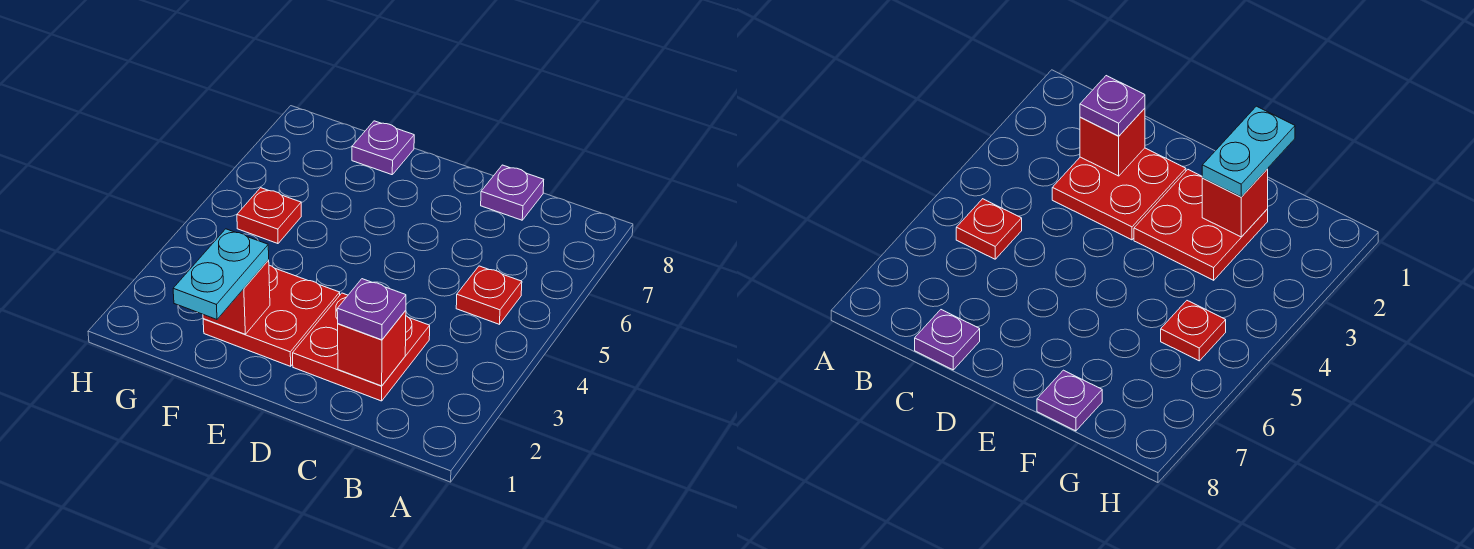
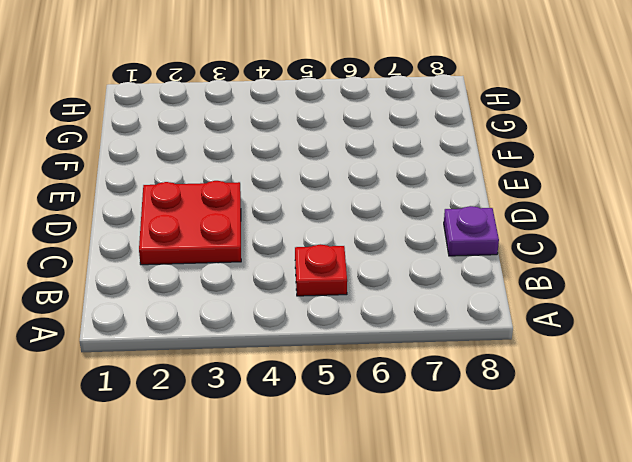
none -> red 2x2 plate [203,265,340,366]
none -> purple 1x1 plate [352,121,414,175]

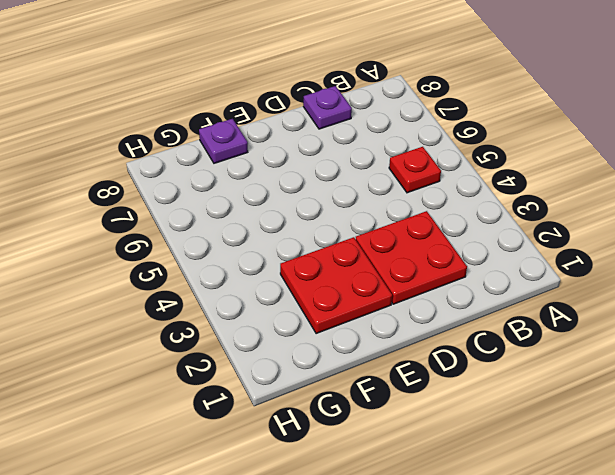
none -> red 1x1 plate [237,188,301,244]
none -> red 1x1 brick [338,310,406,386]

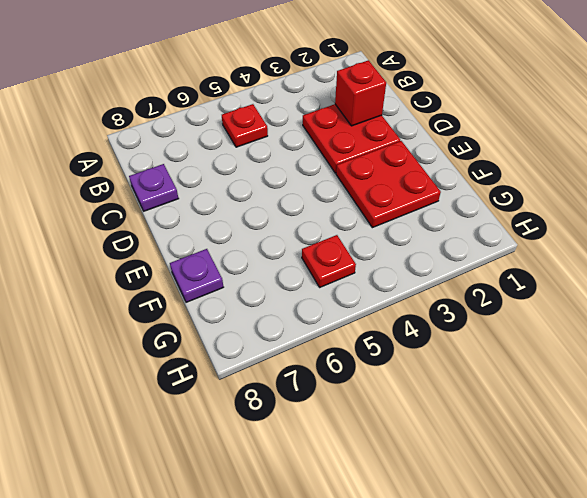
none -> red 1x1 brick [203,260,270,334]
none -> purple 1x1 plate [337,279,406,340]

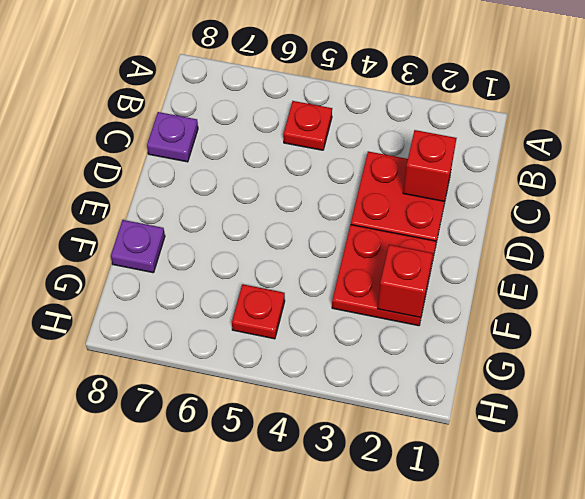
none -> purple 1x1 plate [337,279,406,340]
none -> cyan 1x2 plate [173,229,269,319]

